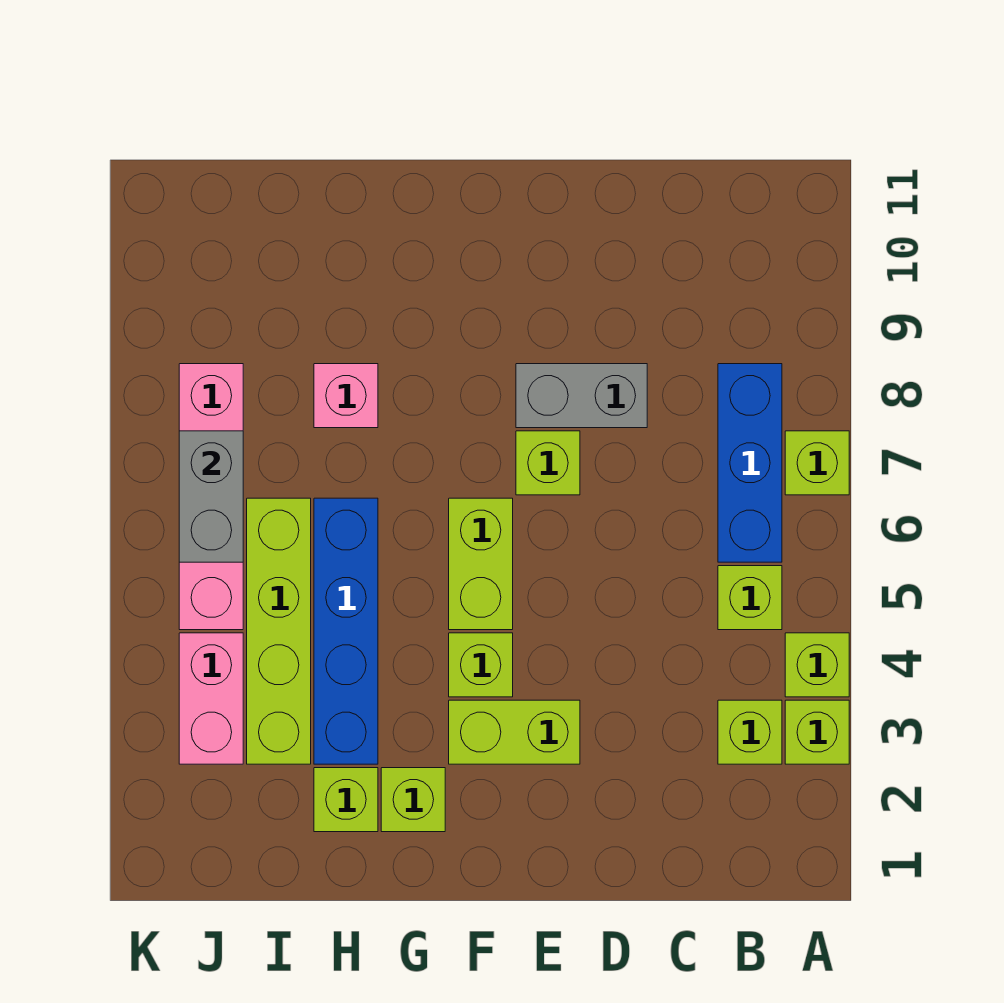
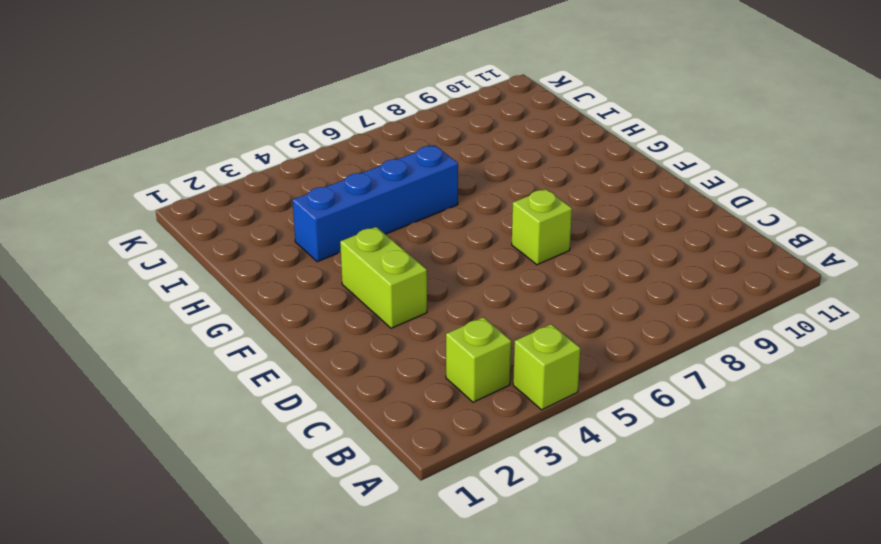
none -> lime 1x1 brick [785,700,849,764]
none -> lime 1x1 brick [785,431,849,495]
none -> lime 1x1 brick [718,566,782,630]

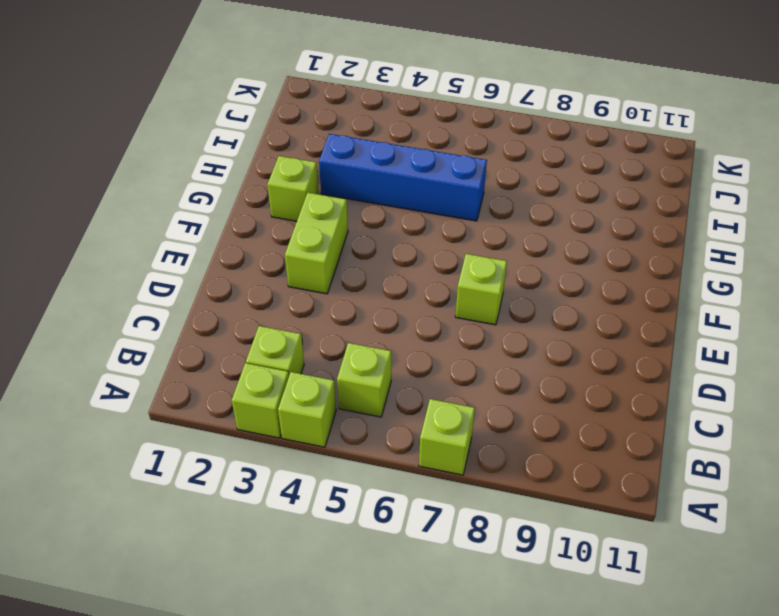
none -> blue 1x3 brick [718,364,782,562]
none -> grey 1x2 brick [516,364,647,428]
none -> lime 1x1 brick [449,633,513,697]

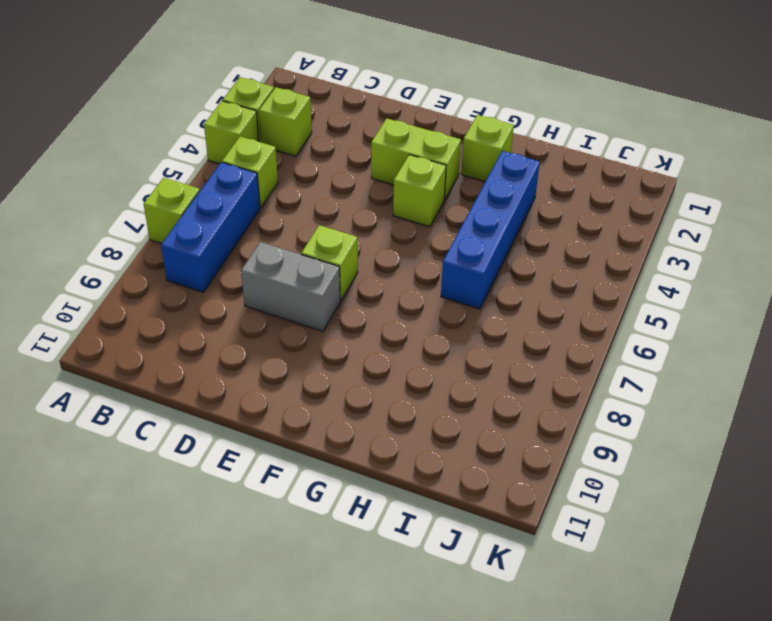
none -> lime 1x2 brick [449,498,513,630]
none -> lime 1x1 brick [314,768,378,832]
none -> pink 1x1 brick [314,364,378,428]

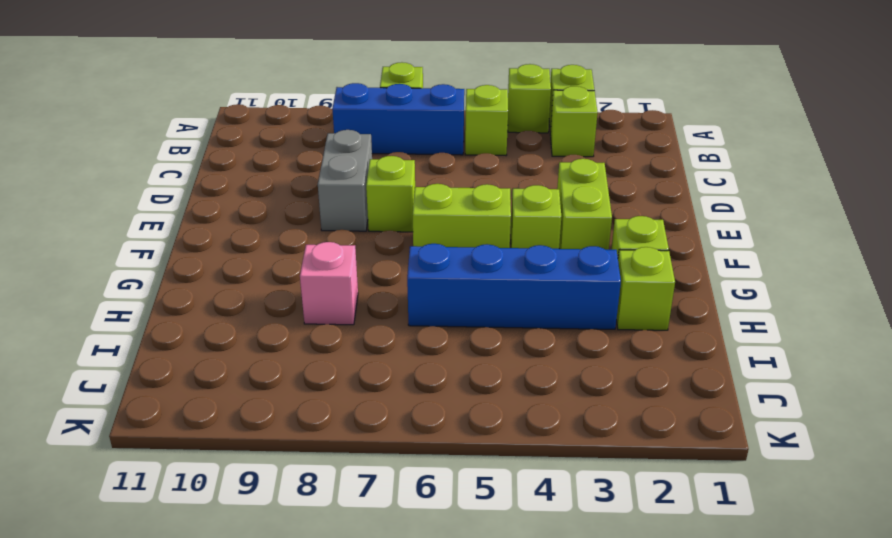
none -> lime 1x4 brick [247,498,311,764]
none -> pink 1x2 brick [179,633,243,764]
none -> pink 1x4 brick [179,364,243,630]

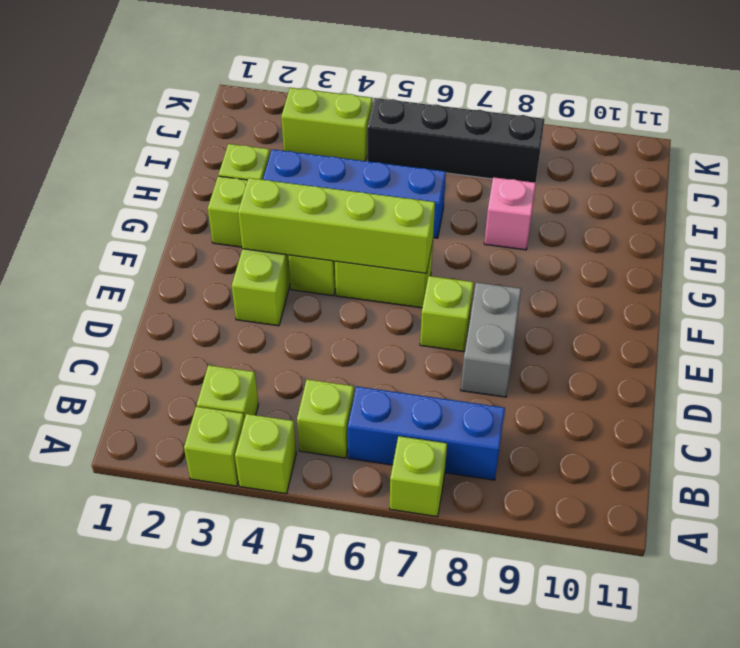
lime 1x4 brick [238,178,435,273] -> lime 1x4 brick moved to [247,498,311,764]
lime 1x2 brick [281,88,372,161] -> pink 1x2 brick [179,633,243,764]
black 1x4 brick [367,98,545,183] -> pink 1x4 brick [179,364,243,630]
none -> grey 1x2 brick [179,431,243,562]

